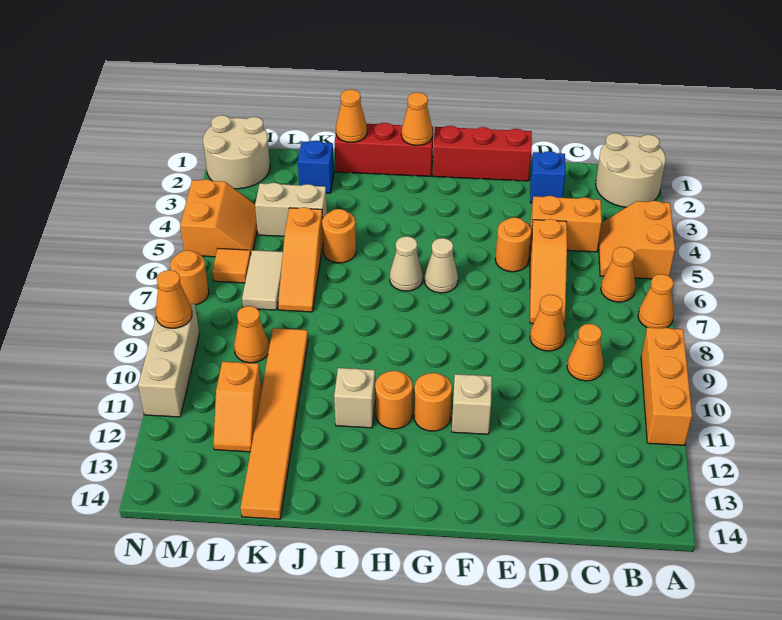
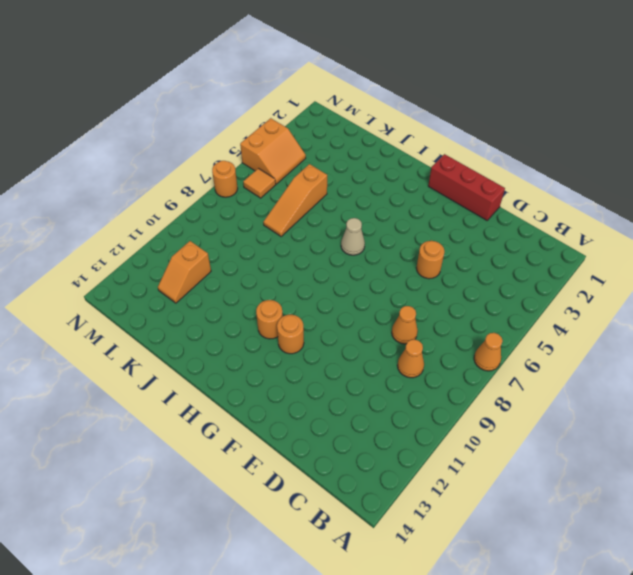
none -> tan 2x2 round brick [596,133,666,207]
none -> orange 2x2 slope [599,201,675,279]
none -> orange 1x3 brick [641,327,692,445]
none -> orange 1x1 cone [601,247,635,302]

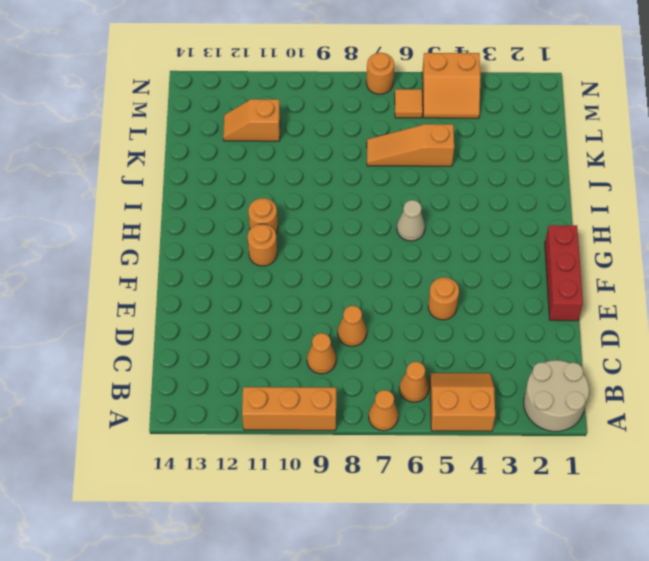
none -> orange 1x2 brick [530,196,602,252]
none -> blue 1x1 brick [530,151,565,203]
none -> orange 1x3 slope [530,219,567,324]
none -> tan 1x1 brick [452,374,492,434]

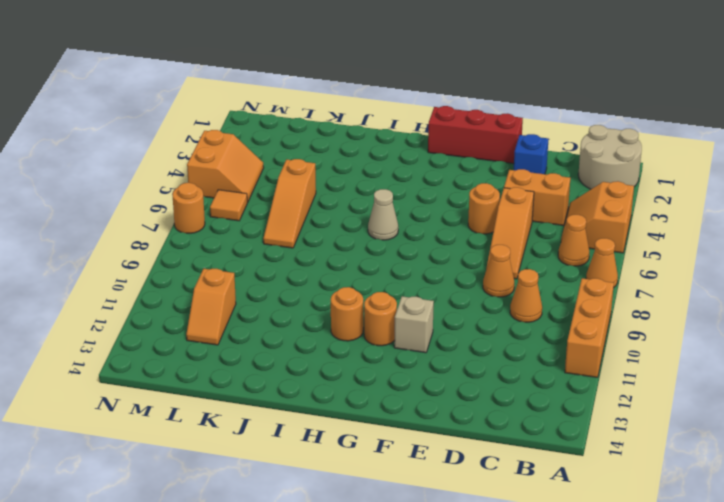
none -> tan 1x1 cone [425,238,458,293]
none -> red 1x3 brick [334,123,433,176]
none -> tan 1x1 brick [334,368,375,428]
none -> orange 1x1 round brick [322,209,356,263]

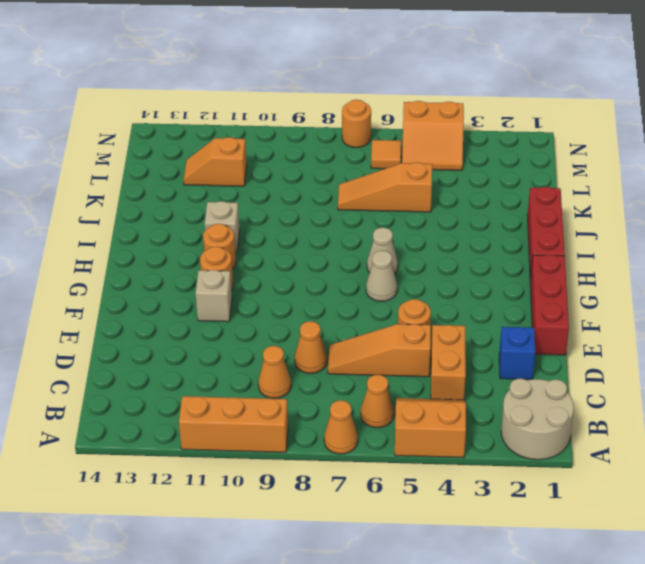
none -> orange 1x1 round brick [322,209,356,263]
none -> blue 1x1 brick [298,141,334,193]
none -> tan 1x2 brick [255,183,327,236]
none -> orange 1x6 tile [241,328,308,519]

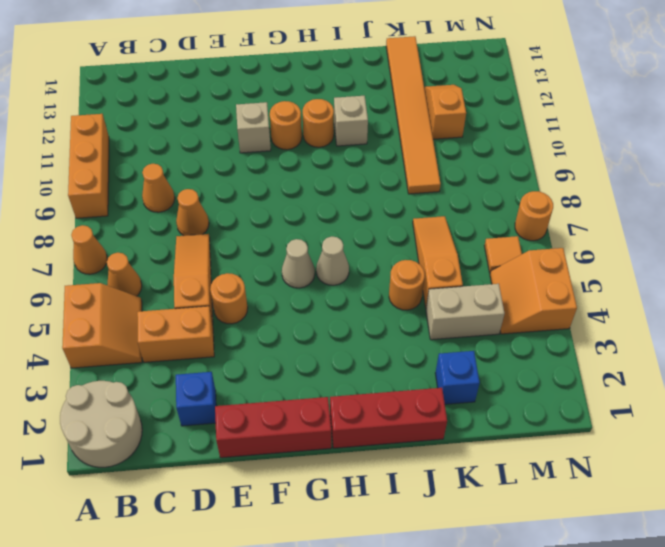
none -> tan 1x2 tile [242,250,283,310]
none -> orange 1x1 cone [234,306,269,363]
none -> tan 2x2 round brick [203,115,270,189]
none -> tan 1x3 brick [138,304,200,417]

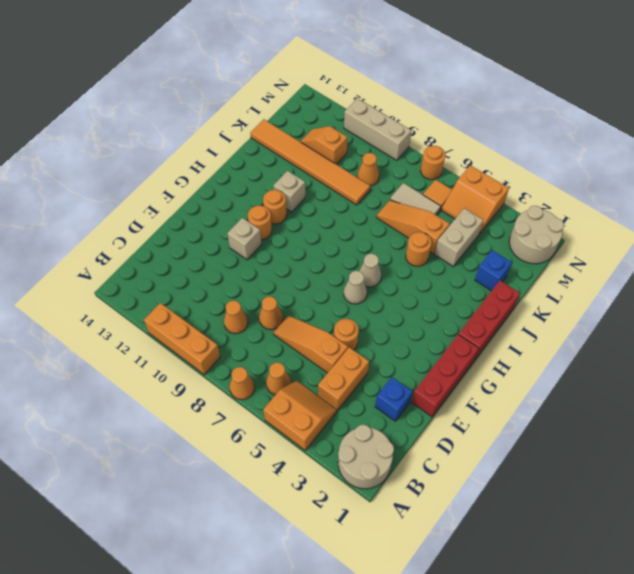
none -> orange 1x1 cone [401,92,433,145]
none -> orange 1x1 cone [336,89,367,142]
none -> orange 1x1 cone [156,270,192,328]

